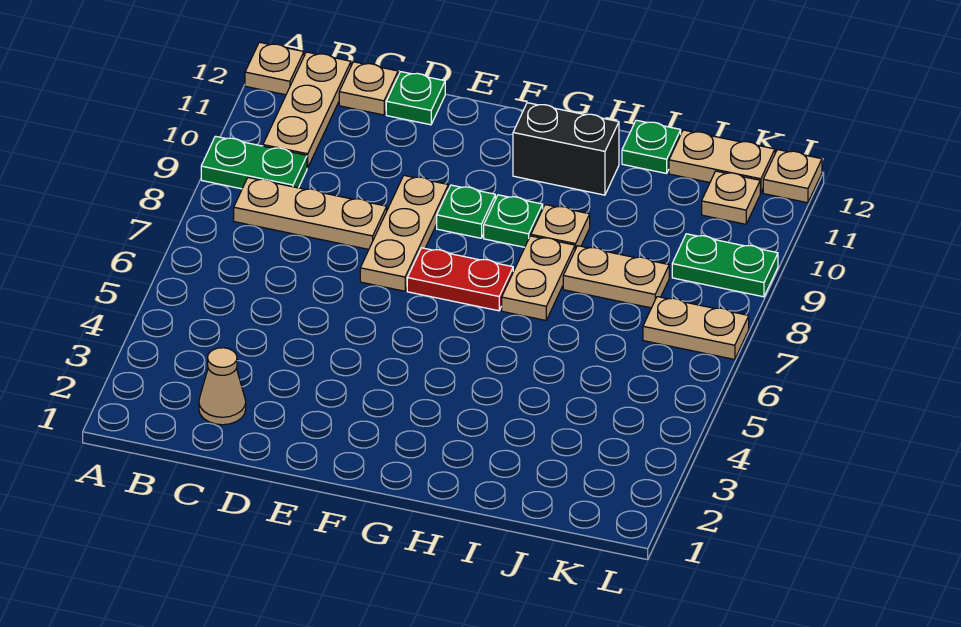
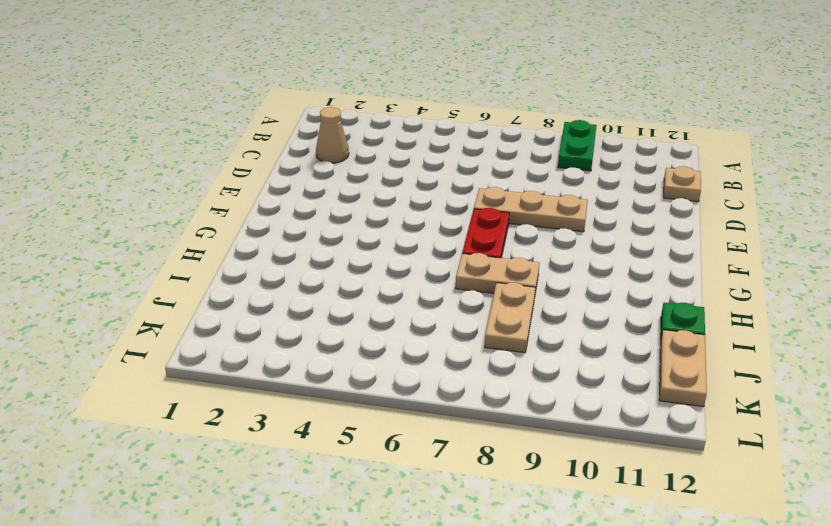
none -> tan 1x1 plate [245,42,304,95]
none -> tan 1x3 plate [234,178,387,249]
none -> tan 1x3 plate [263,52,351,168]

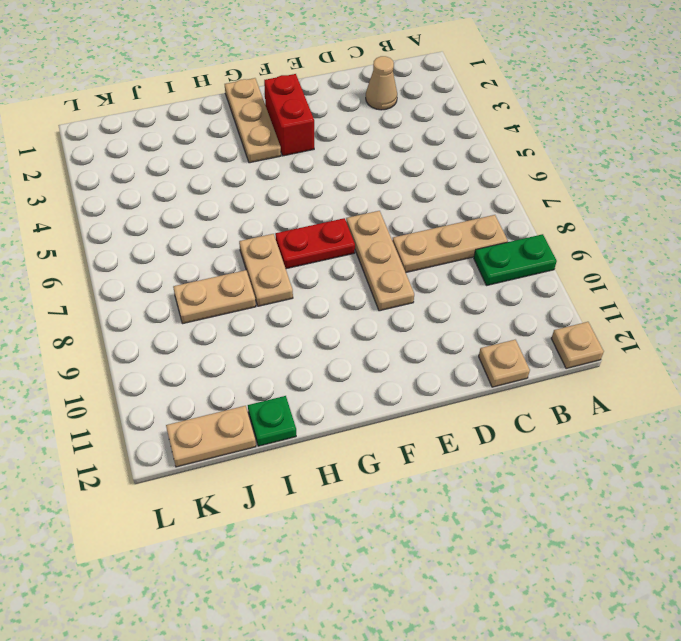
red 1x2 brick [264,74,314,156] -> none
tan 1x3 plate [225,78,281,163] -> tan 1x3 plate moved to [263,52,351,168]
none -> green 1x1 plate [386,72,445,125]
none -> green 1x1 plate [437,185,495,238]
none -> green 1x1 plate [484,195,543,247]

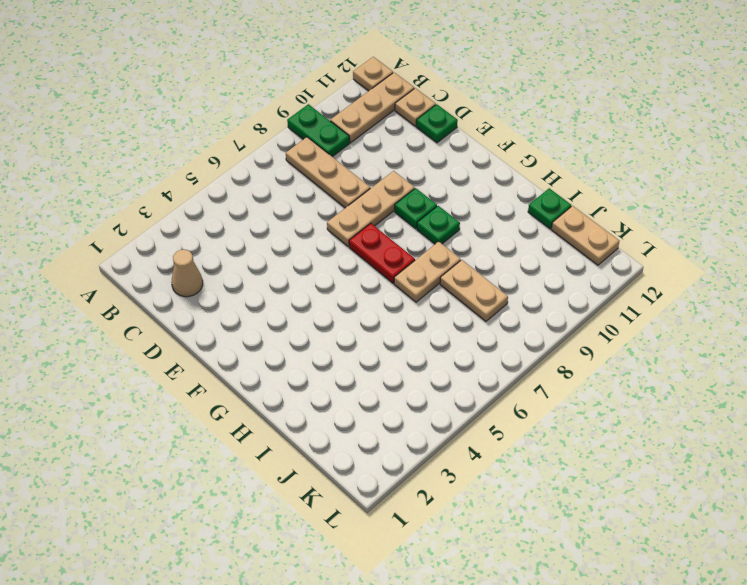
none -> black 1x2 brick [513,103,619,195]
none -> tan 1x1 plate [531,205,590,249]
none -> tan 1x2 plate [643,297,749,360]

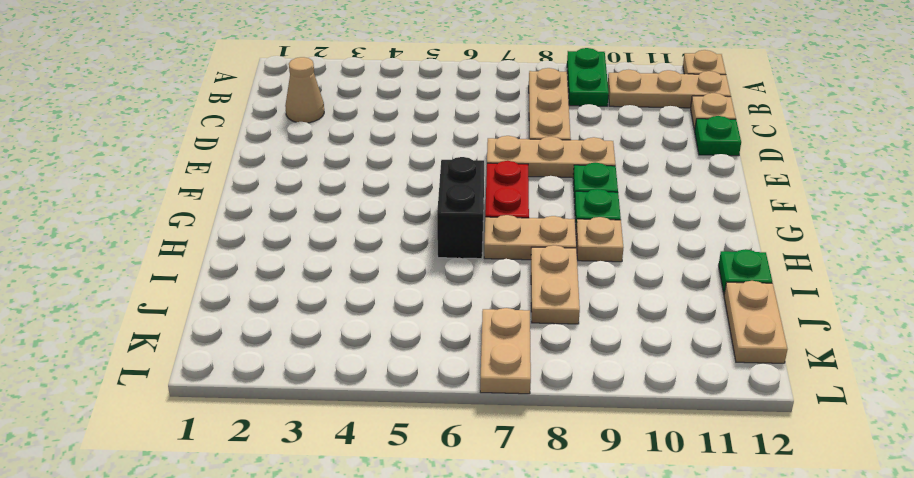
black 1x2 brick [437,157,484,259] -> black 1x2 brick moved to [513,103,619,195]
none -> green 1x2 plate [672,234,778,297]
none -> tan 1x1 plate [702,171,760,224]
none -> tan 1x1 plate [763,150,822,203]

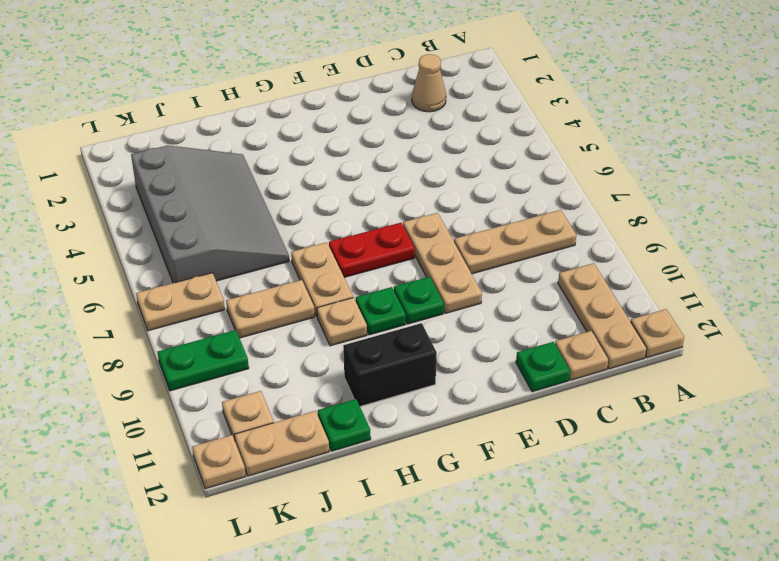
grey 3x4 slope [131,145,289,283] -> none
none -> green 1x2 plate [201,136,307,189]

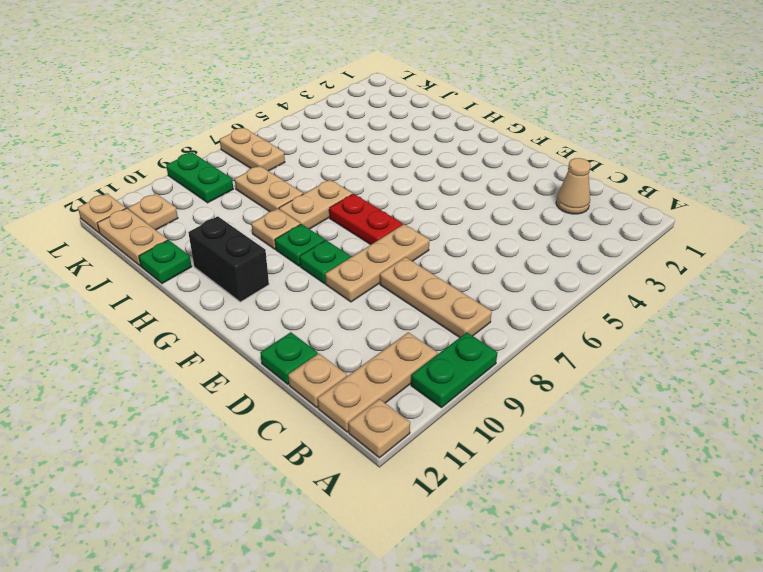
green 1x2 plate [411,332,497,408] -> green 1x2 plate turned to [201,136,307,189]

